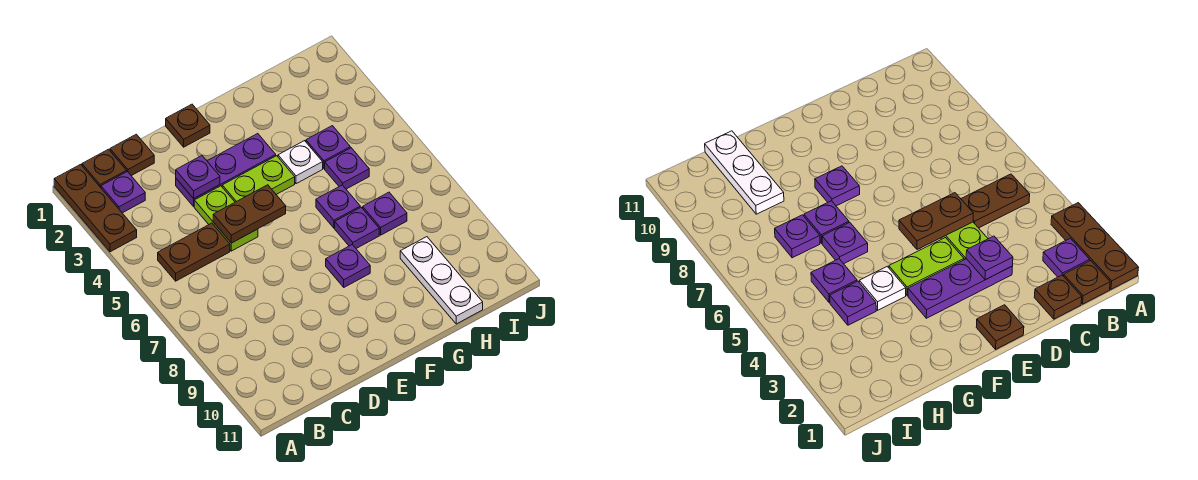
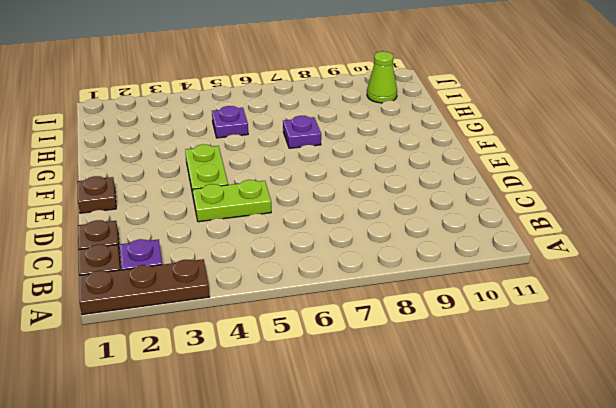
lime 1x1 cone [367,51,397,103] -> none
none -> brown 1x2 plate [158,223,230,281]
none -> purple 1x3 plate [176,134,276,206]
none -> purple 1x1 plate [326,245,370,287]

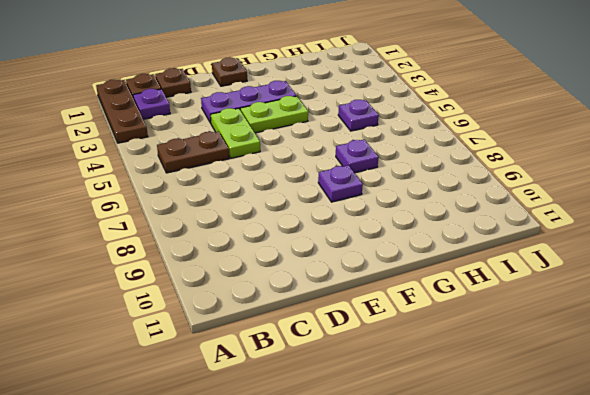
none -> white 1x1 plate [278,141,323,184]
none -> purple 1x1 plate [316,185,360,228]
none -> purple 1x1 plate [306,126,350,169]

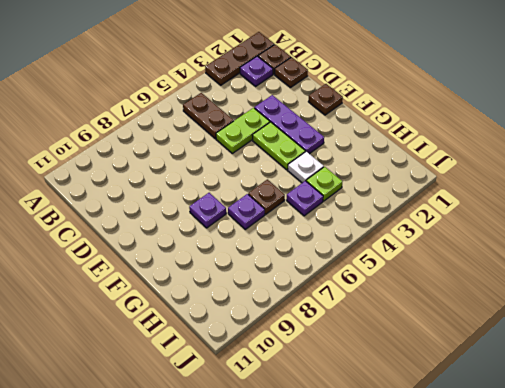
brown 1x1 plate [248,179,285,214] -> purple 1x1 plate [316,185,360,228]
lime 1x1 plate [306,167,342,201] -> purple 1x1 plate [306,126,350,169]
none -> purple 1x1 plate [363,192,407,235]
none -> white 1x3 plate [400,237,483,324]
none -> purple 1x1 plate [176,156,220,199]

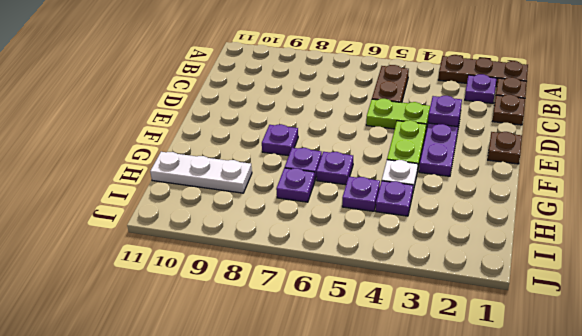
none -> brown 1x2 plate [213,185,286,243]

